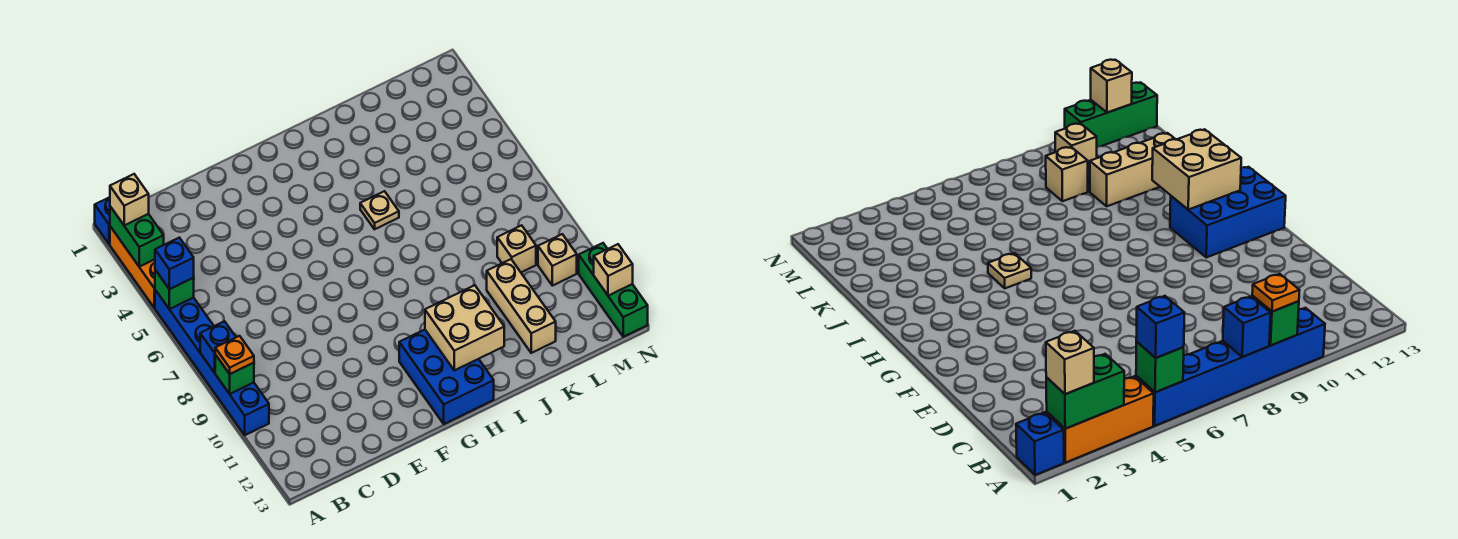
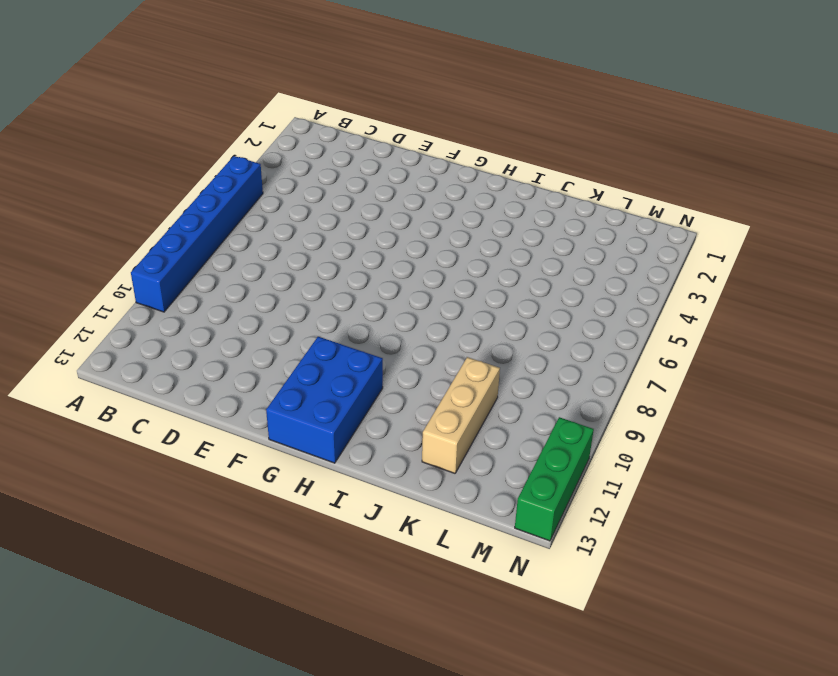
none -> blue 1x1 brick [95,197,110,244]
none -> orange 1x3 brick [110,226,155,308]
none -> tan 1x1 plate [360,191,399,229]

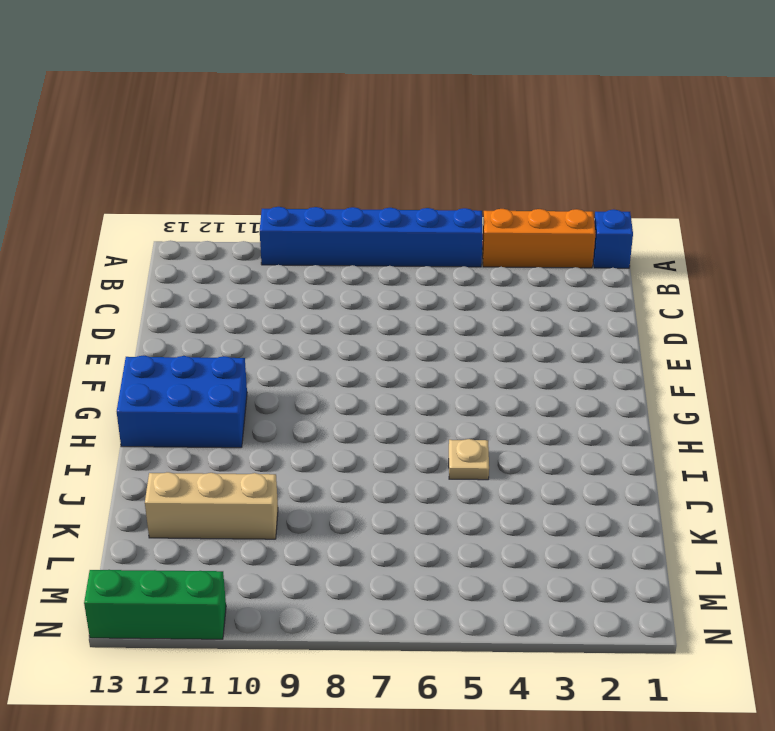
none -> tan 1x1 brick [497,225,536,272]
none -> tan 1x1 brick [538,234,577,286]
none -> green 1x2 brick [110,206,164,267]

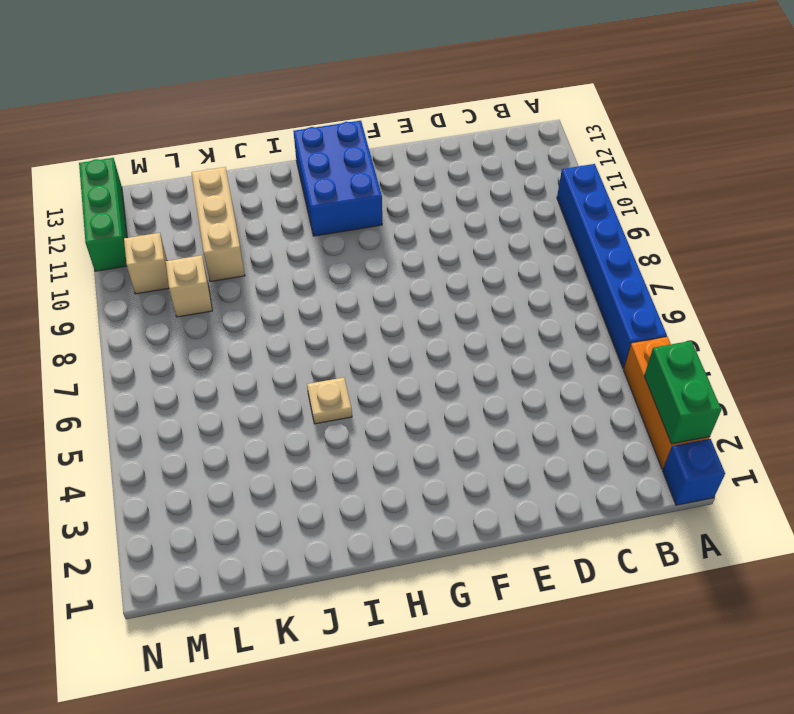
none -> green 1x1 brick [155,270,194,309]
none -> blue 1x1 brick [200,321,236,373]
none -> green 1x1 brick [215,355,254,394]

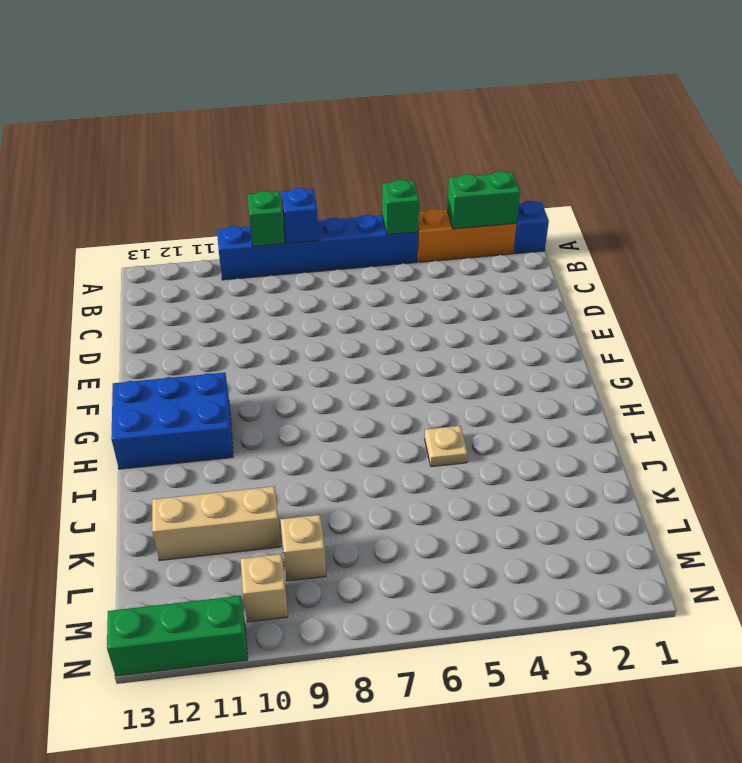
none -> tan 2x2 brick [425,285,504,370]
none -> tan 1x1 brick [594,244,633,296]
none -> tan 1x1 brick [110,174,149,226]

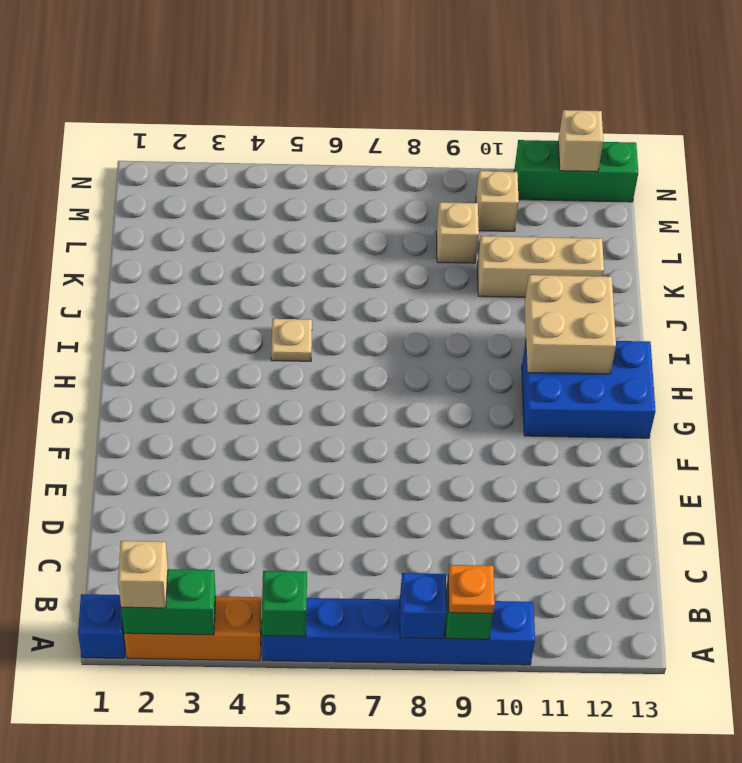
none -> blue 1x1 brick [155,238,194,289]

